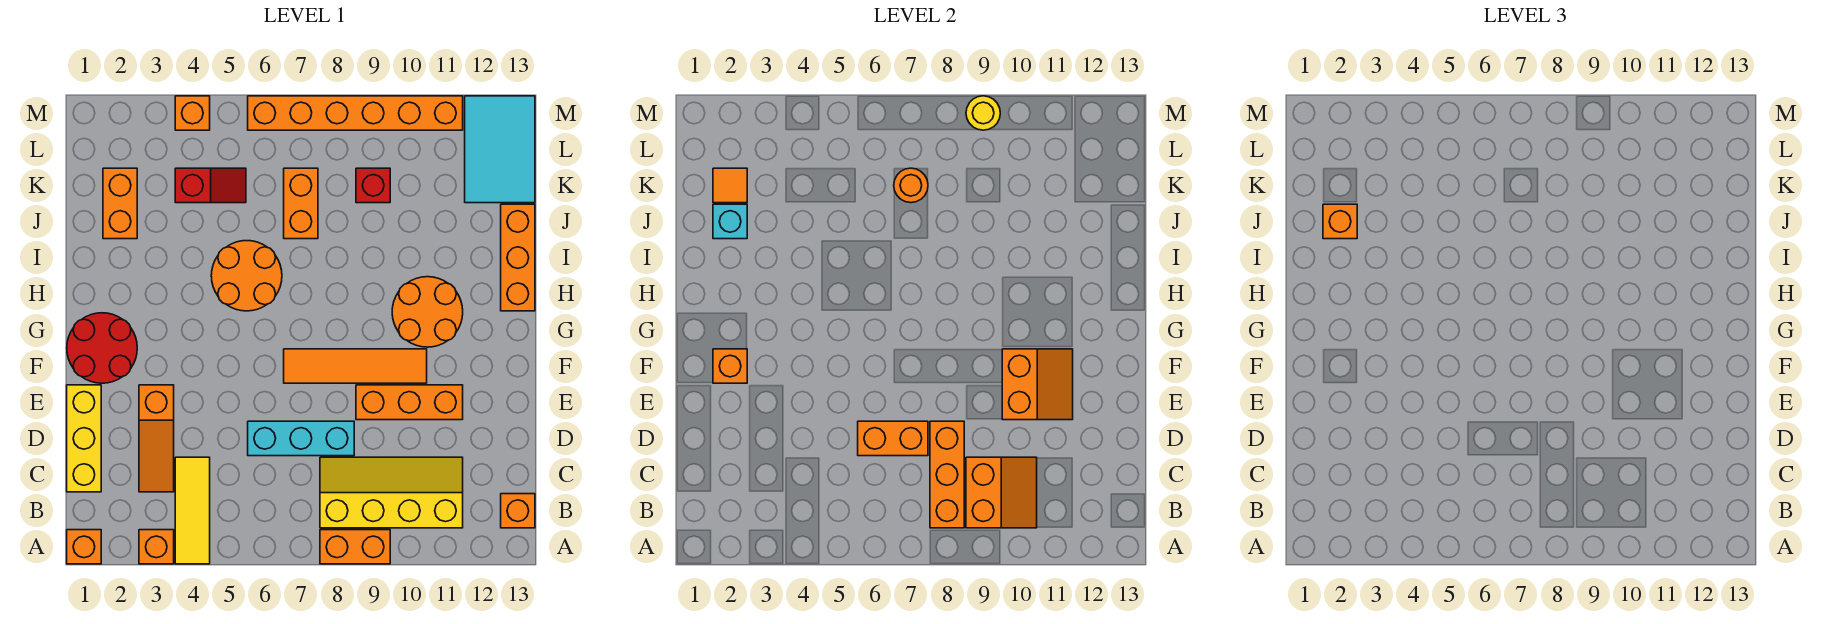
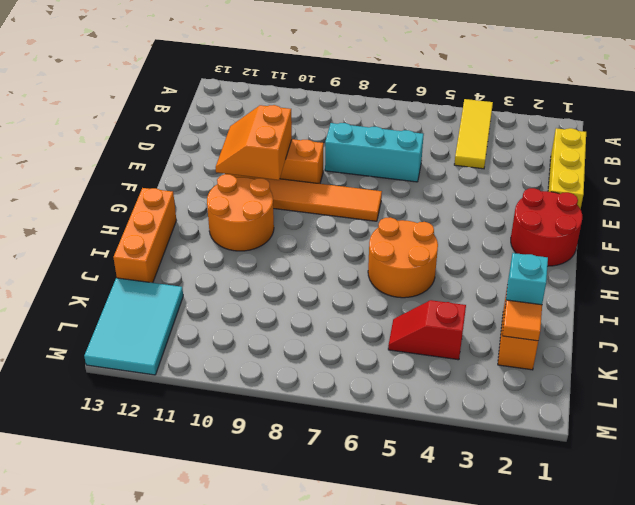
none -> orange 1x1 brick [67,530,101,564]
none -> orange 1x1 brick [139,530,174,564]
none -> orange 1x2 brick [320,530,390,564]
none -> yellow 2x4 slope [320,457,463,528]

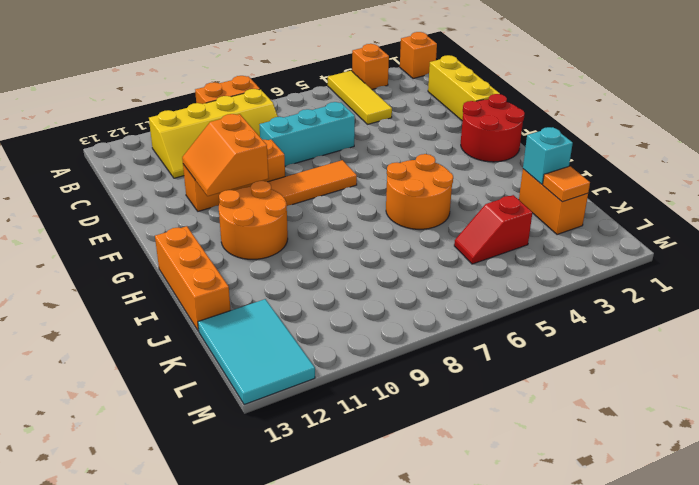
none -> orange 1x1 brick [501,494,535,528]
none -> orange 1x3 slope [139,385,174,492]
none -> orange 1x2 brick [284,168,318,239]
none -> red 1x1 brick [356,168,390,203]

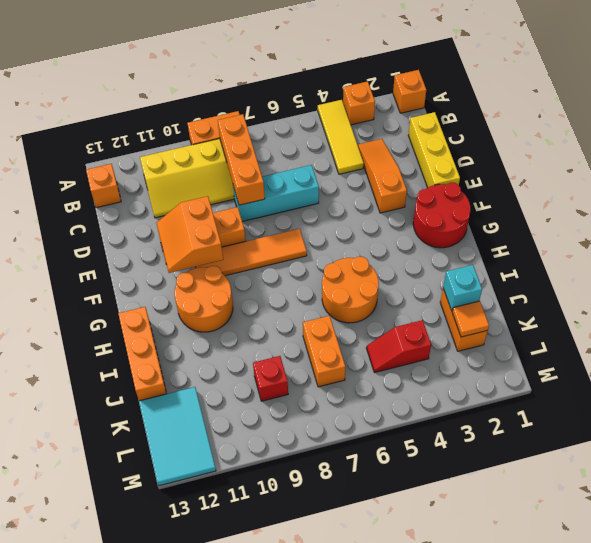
none -> orange 1x1 brick [175,96,210,130]
none -> orange 1x6 brick [248,96,463,130]
none -> orange 2x2 slope [966,457,1037,528]
none -> orange 1x2 brick [858,421,928,456]

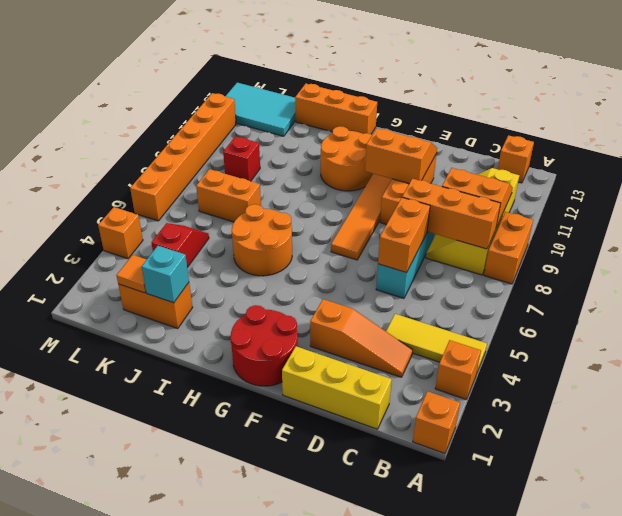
none -> orange 1x1 brick [713,349,747,383]
none -> orange 1x1 round brick [894,168,928,203]
none -> yellow 1x1 round brick [966,96,1000,130]
none -> orange 1x1 brick [1323,204,1357,239]

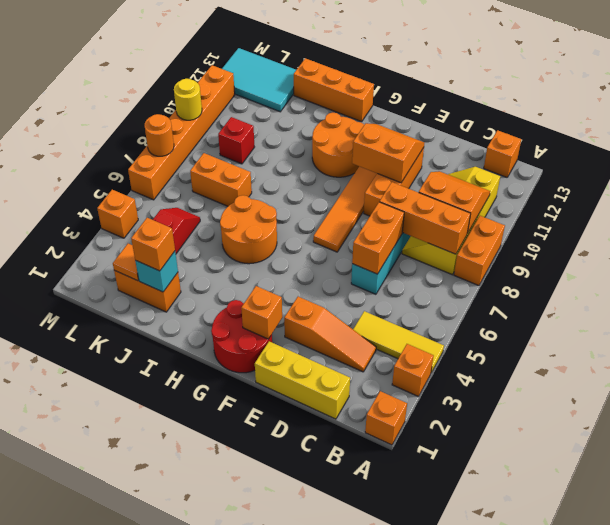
orange 1x1 round brick [145,114,174,156] -> orange 1x1 round brick moved to [894,168,928,203]

